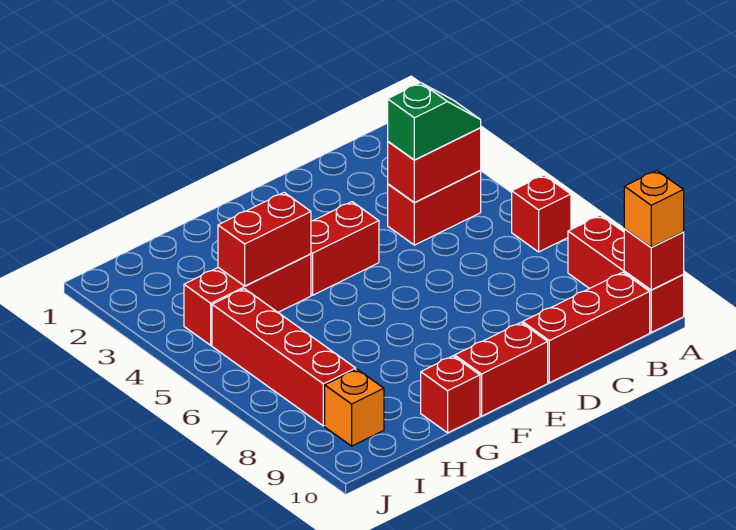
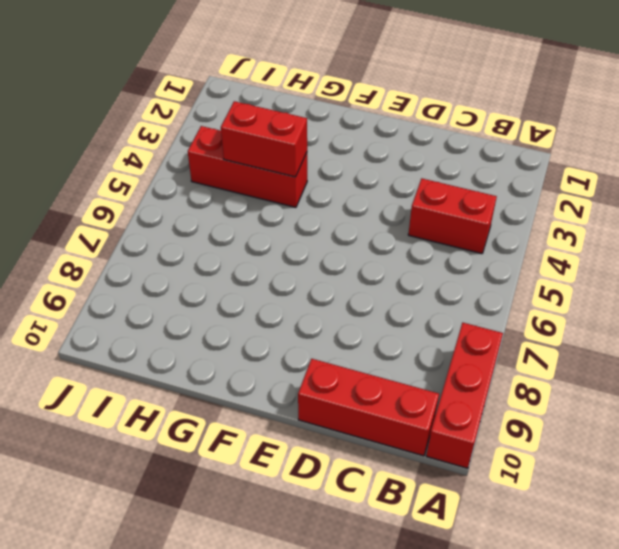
none -> red 1x1 brick [512,175,571,252]
none -> red 1x2 brick [311,202,379,295]
none -> red 1x2 brick [455,323,548,416]

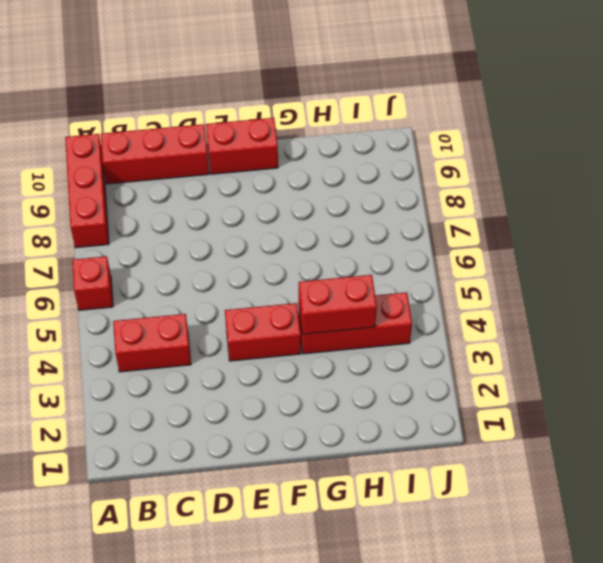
none -> red 1x1 brick [421,356,480,433]
none -> red 1x4 brick [212,289,356,426]
none -> orange 1x1 brick [325,369,384,446]

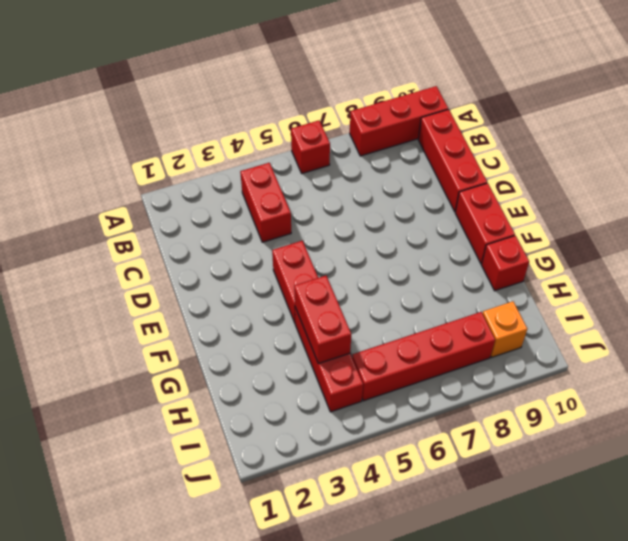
none -> red 1x1 brick [624,229,684,290]
none -> red 1x2 brick [388,128,481,203]
none -> orange 1x1 brick [624,170,684,247]

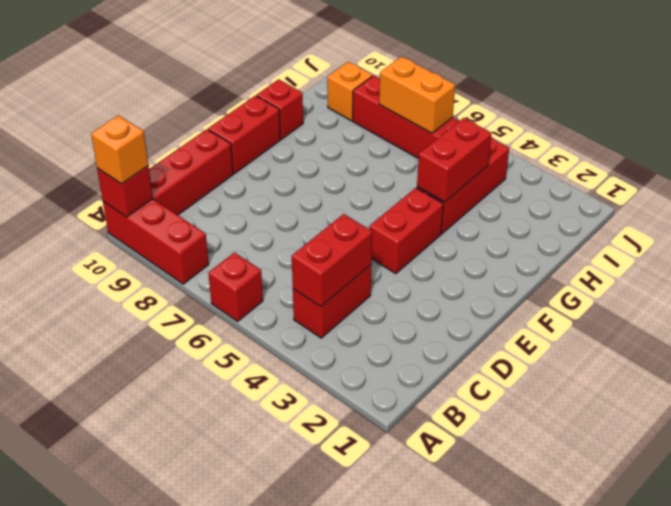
orange 1x2 brick [379,57,455,133] -> none
none -> green 1x2 slope [388,83,481,160]

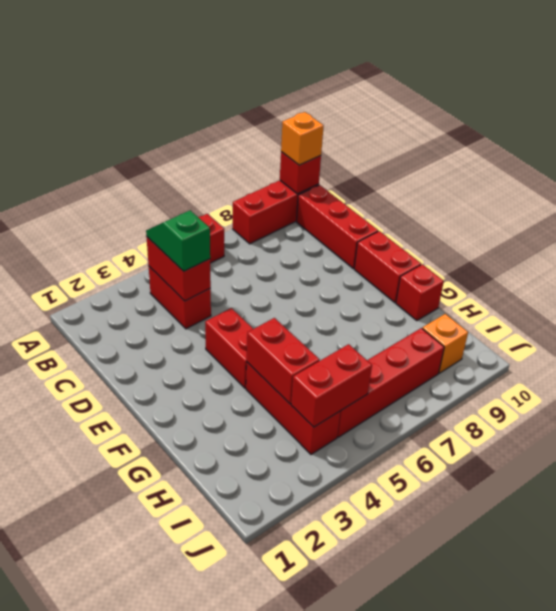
red 1x2 brick [291,344,372,427] -> none

